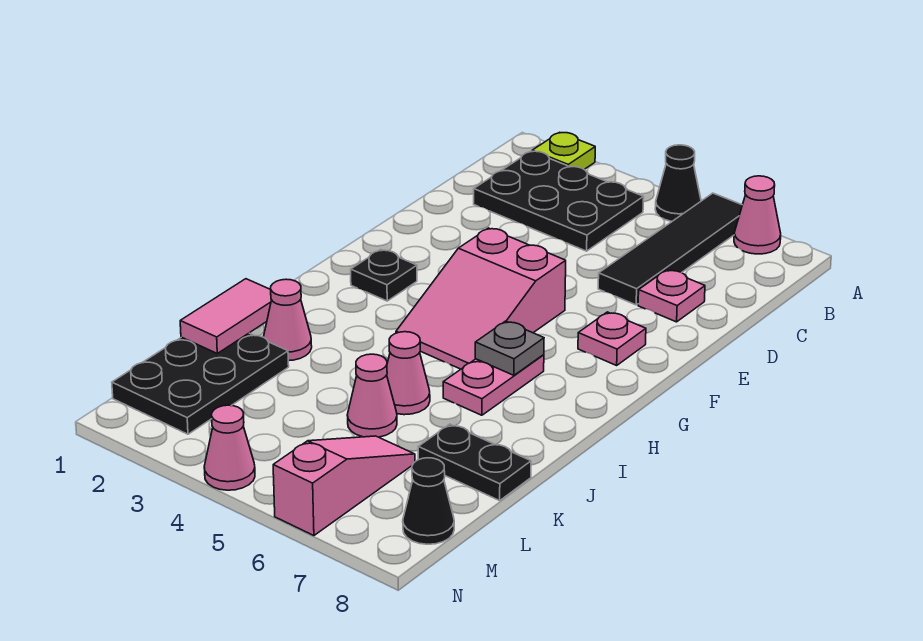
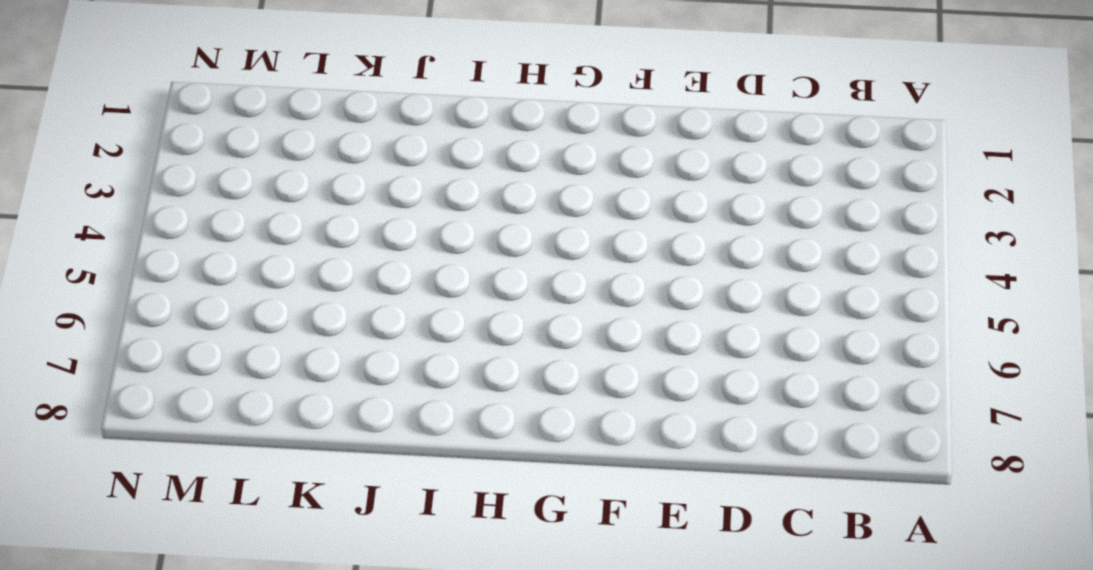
none -> lime 1x1 plate [532,132,595,169]
none -> black 1x1 cone [655,145,701,221]
none -> black 1x4 tile [598,193,742,305]

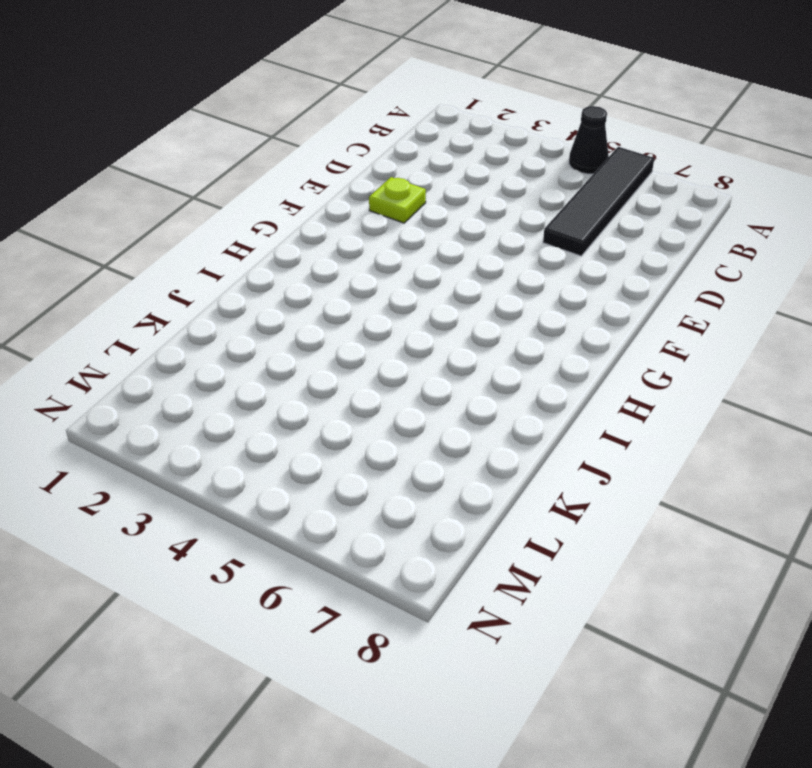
lime 1x1 plate [369,177,426,223] -> lime 1x1 plate moved to [532,132,595,169]
none -> pink 1x1 cone [734,176,781,254]
none -> black 2x3 plate [474,151,644,251]
none -> pink 1x1 plate [638,270,705,322]

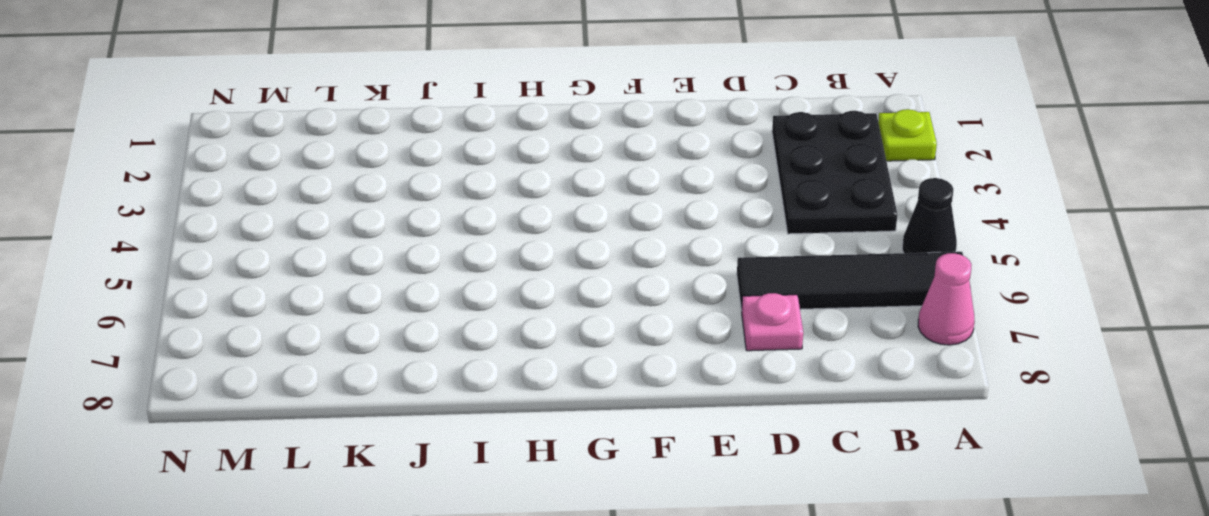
none -> pink 2x3 slope [396,228,566,369]
none -> pink 1x1 plate [578,312,646,365]
none -> black 1x1 plate [351,250,417,301]

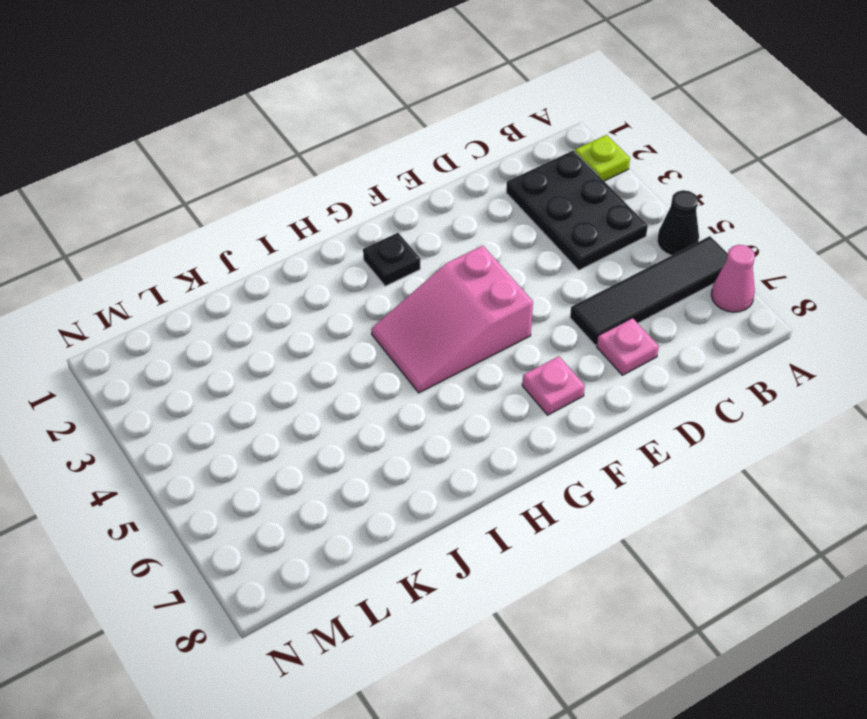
none -> pink 1x2 plate [443,355,544,415]
none -> pink 1x1 cone [264,279,312,361]
none -> pink 1x1 cone [387,332,430,415]

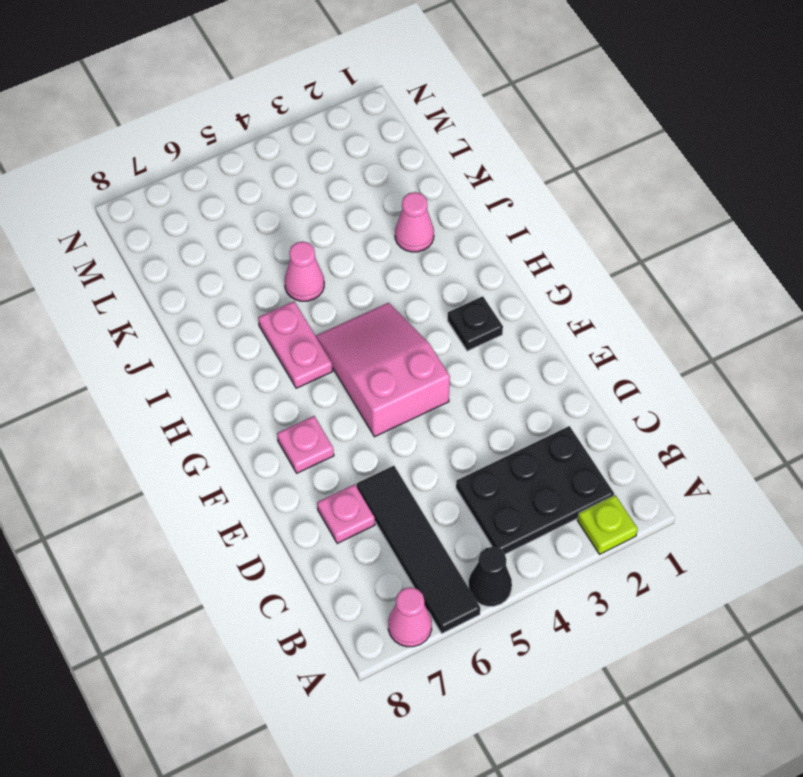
none -> black 2x3 plate [112,333,289,434]
none -> pink 1x1 cone [347,354,397,437]
none -> black 1x2 plate [418,424,531,501]

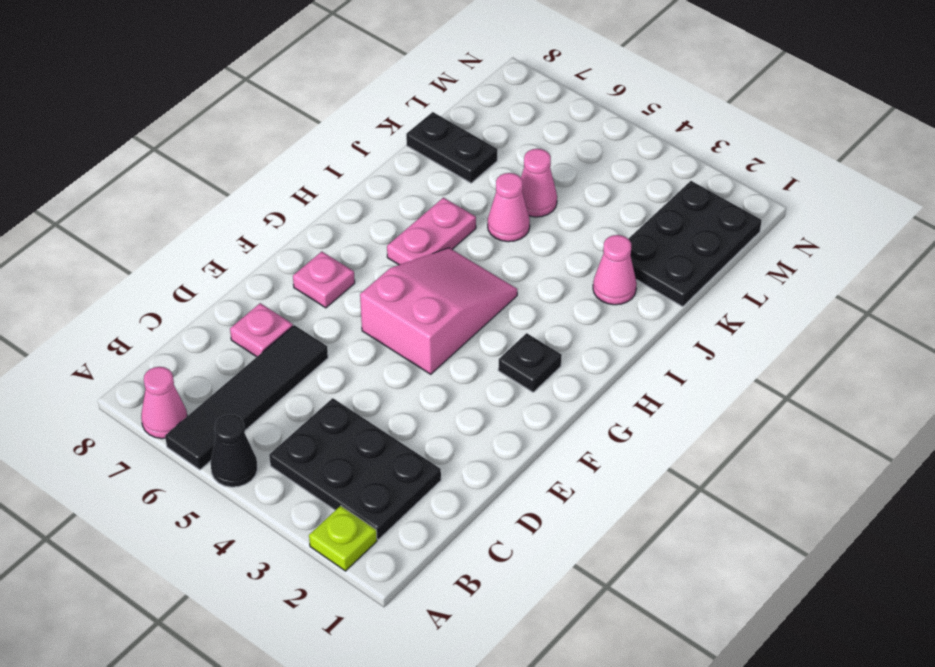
none -> pink 1x3 slope [273,436,415,536]
none -> black 1x1 cone [403,458,454,544]
none -> pink 1x1 cone [204,405,255,490]

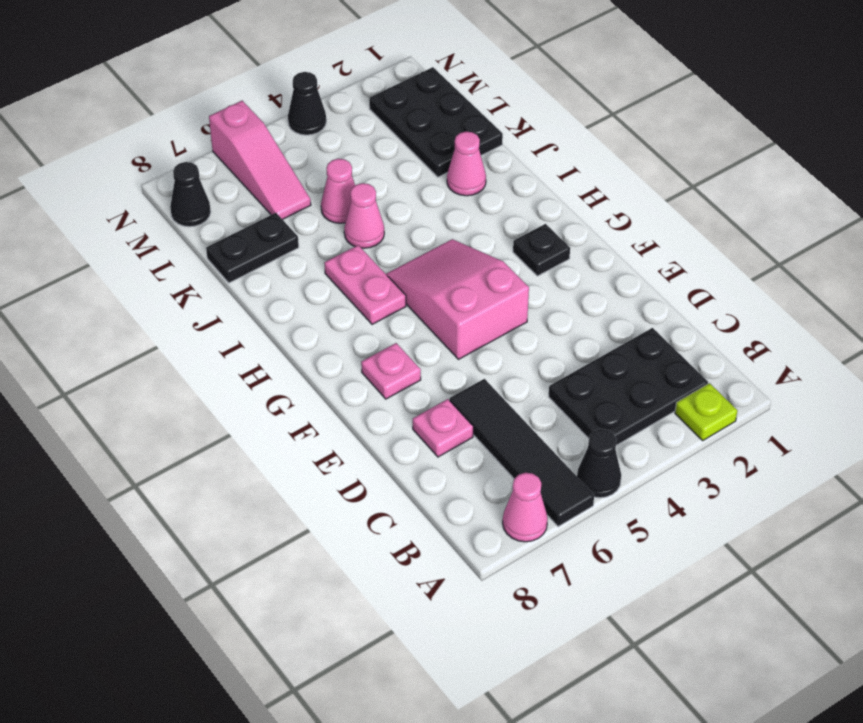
black 1x1 cone [288,72,326,135] -> pink 1x1 cone [204,405,255,490]
none -> grey 1x1 plate [475,321,544,375]
none -> pink 1x2 tile [180,279,271,353]

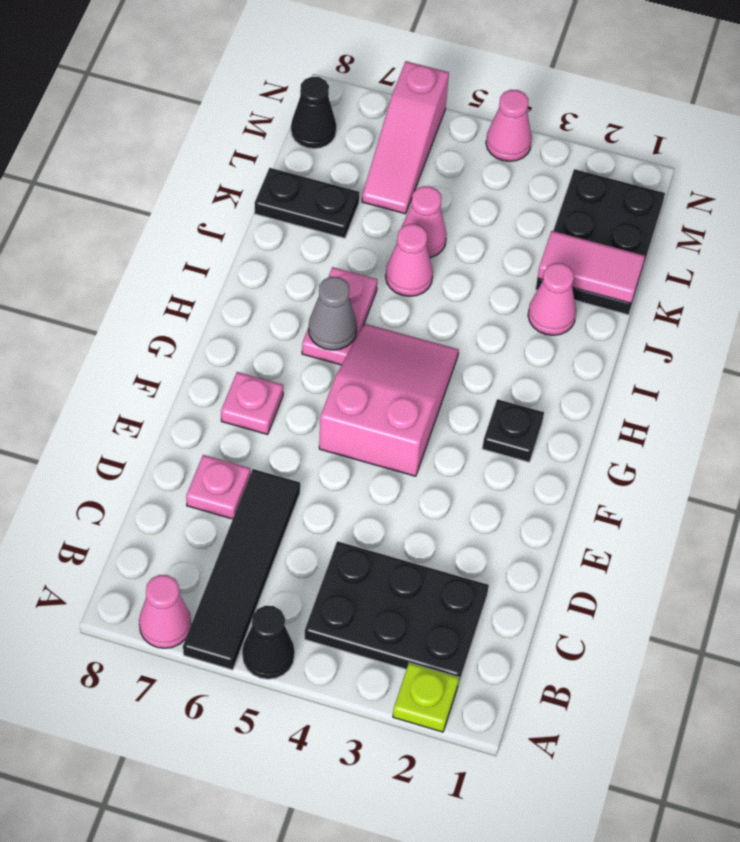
grey 1x1 cone [309,277,357,350] -> grey 1x1 plate [475,321,544,375]
pink 1x2 tile [538,231,645,303] -> pink 1x2 tile turned to [180,279,271,353]

